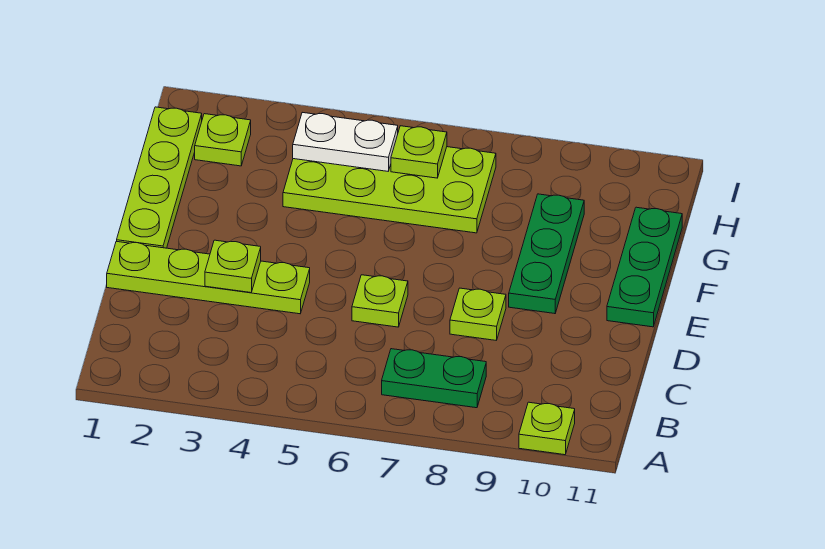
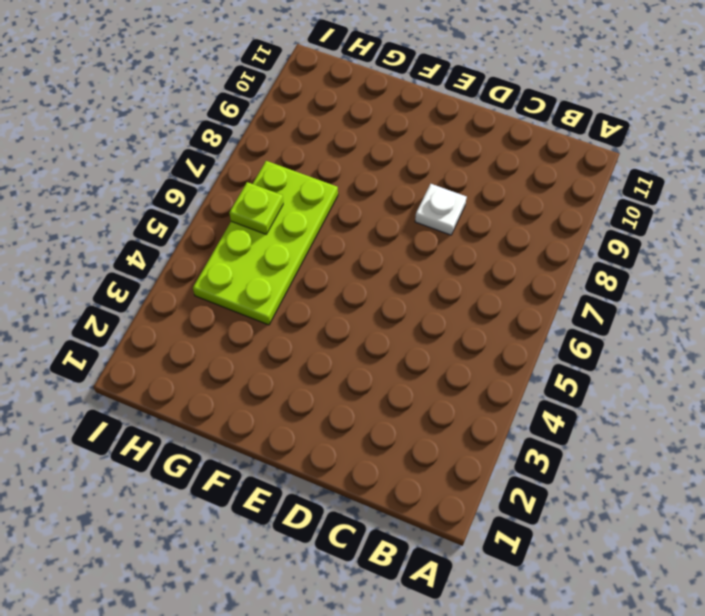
white 1x1 plate [415,184,467,235] -> lime 1x1 plate [450,288,506,340]
none -> lime 1x1 plate [519,402,575,455]
none -> green 1x2 plate [382,349,486,408]
none -> lime 1x4 plate [107,241,310,314]

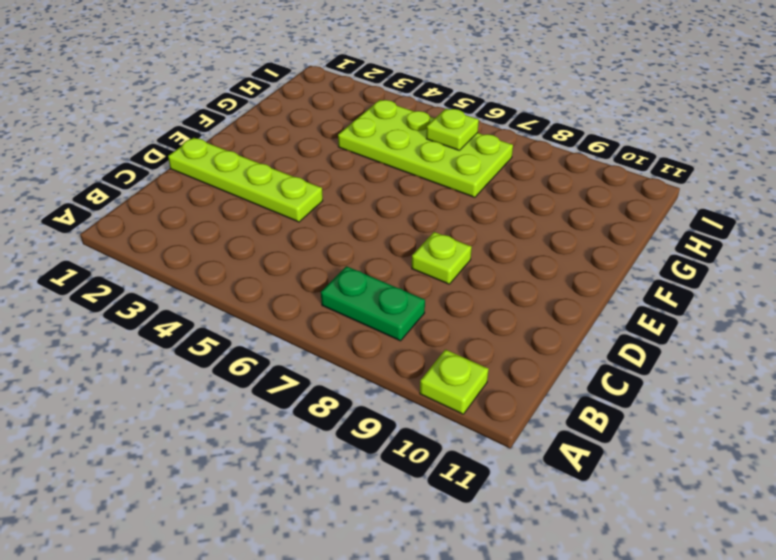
none -> lime 1x1 plate [352,275,408,327]
none -> lime 1x4 plate [117,107,202,248]
none -> green 1x3 plate [509,194,584,314]

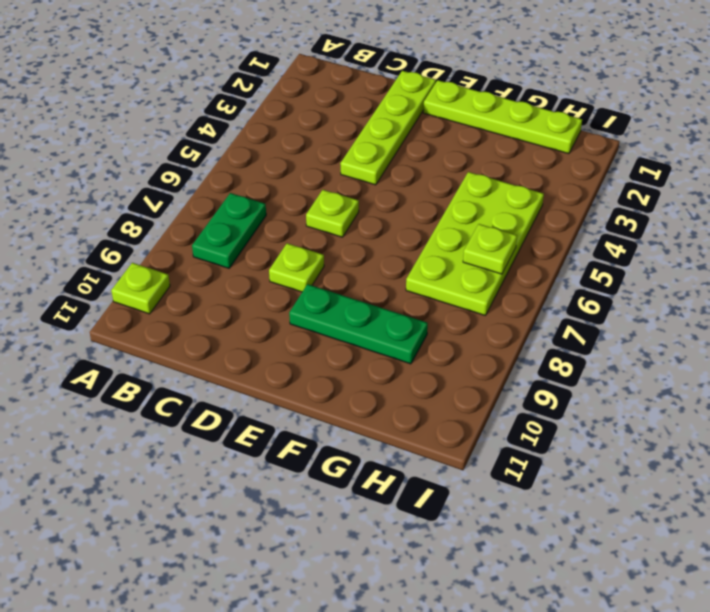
none -> green 1x3 plate [607,207,682,327]
none -> lime 1x1 plate [195,114,251,166]
none -> lime 1x1 plate [205,240,261,293]

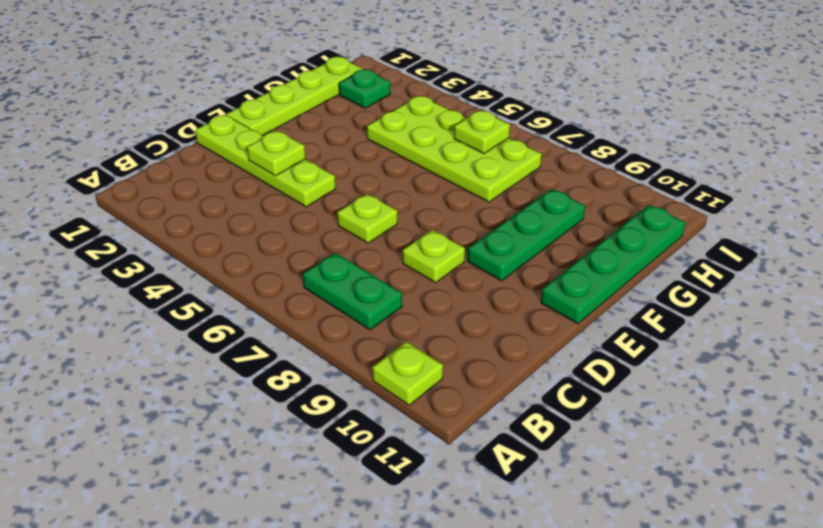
green 1x4 plate [541,205,685,324] -> green 1x3 plate [607,207,682,327]
green 1x1 plate [339,69,390,108] -> lime 1x1 plate [195,114,251,166]
none -> white 1x2 plate [293,112,398,171]

